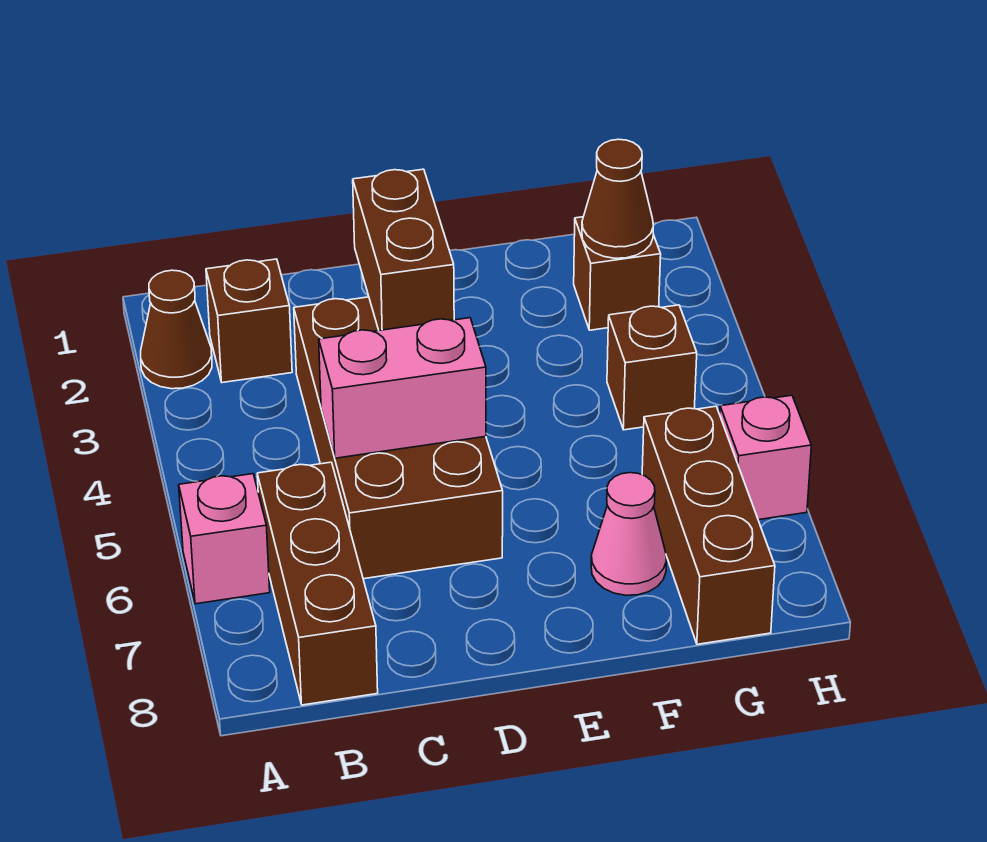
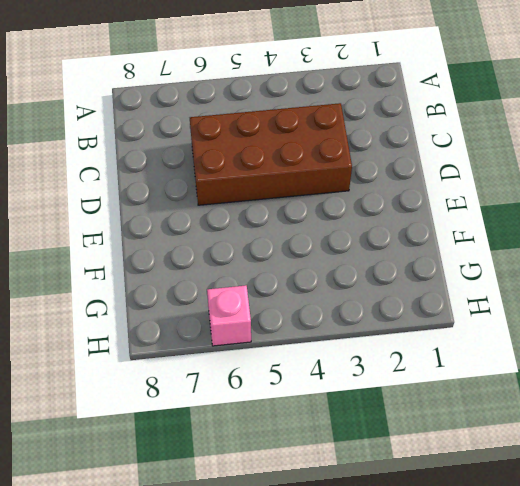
none -> brown 1x1 cone [141,270,212,389]
none -> pink 1x1 brick [179,474,270,604]
none -> brown 1x1 brick [206,259,292,383]

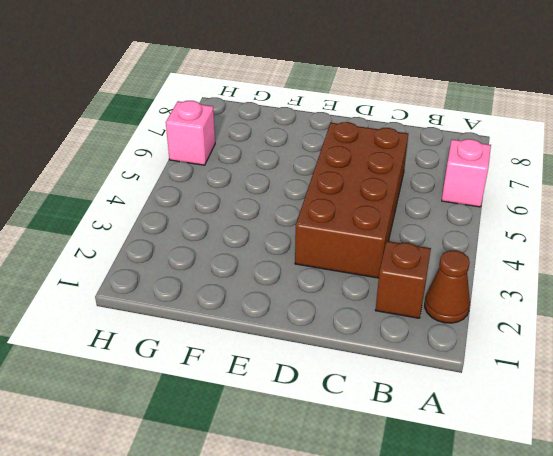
none -> brown 1x3 brick [257,462,378,705]
none -> pink 1x1 cone [591,473,667,595]
none -> brown 1x1 brick [574,217,661,330]

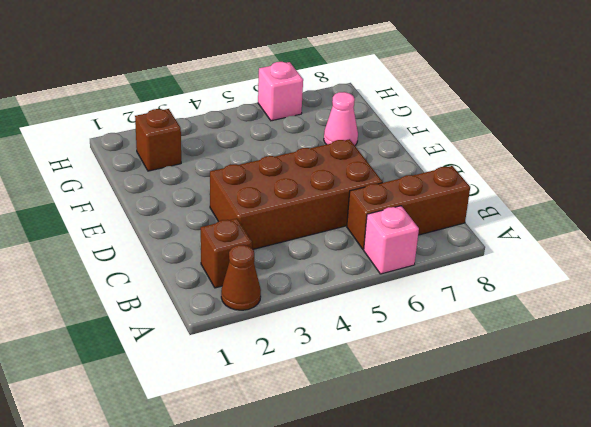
none -> brown 1x1 brick [607,305,697,430]
none -> brown 1x3 brick [642,406,775,644]
none -> pink 1x2 brick [319,318,486,458]

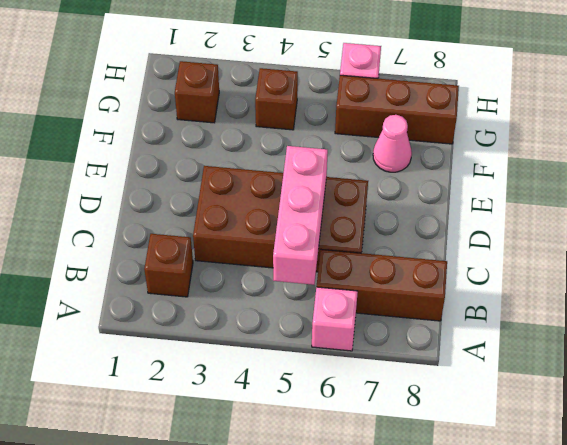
pink 1x3 brick [273,146,328,285] -> pink 1x2 brick [319,318,486,458]
none -> brown 1x1 cone [141,270,212,389]
none -> brown 1x2 brick [353,169,454,330]
none -> brown 1x1 cone [582,139,653,258]

